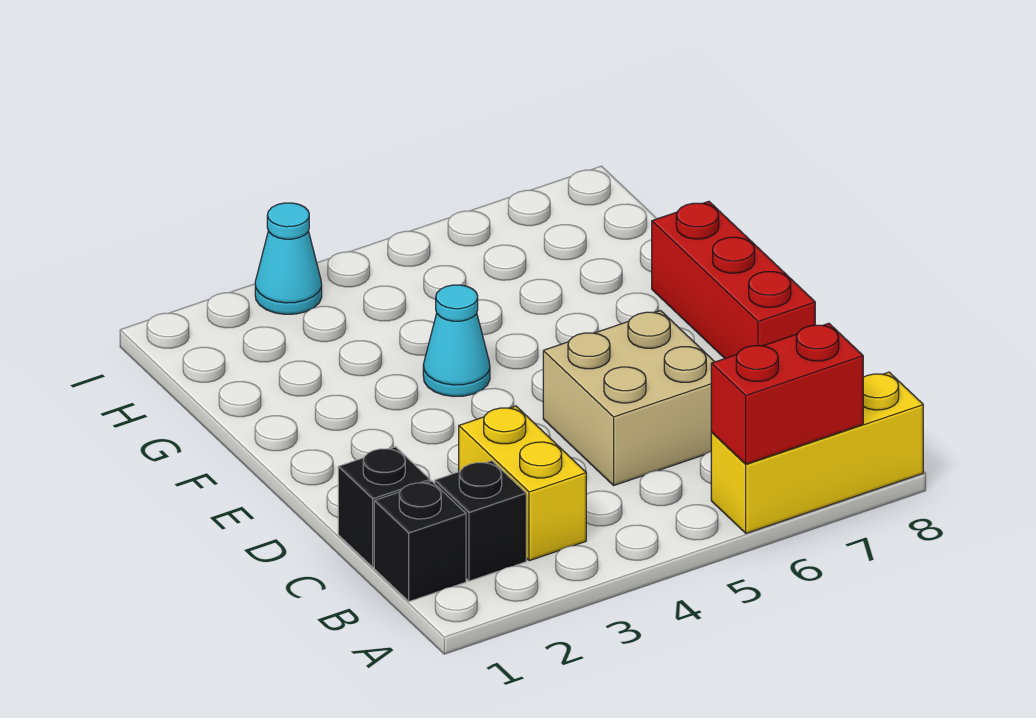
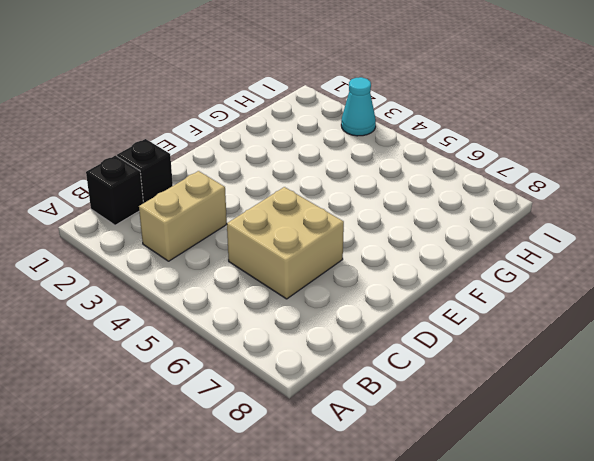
tan 1x2 brick [139,171,227,261] -> yellow 1x2 brick [459,406,586,561]
none -> yellow 1x3 brick [711,372,923,533]
none -> black 1x1 brick [435,461,526,581]

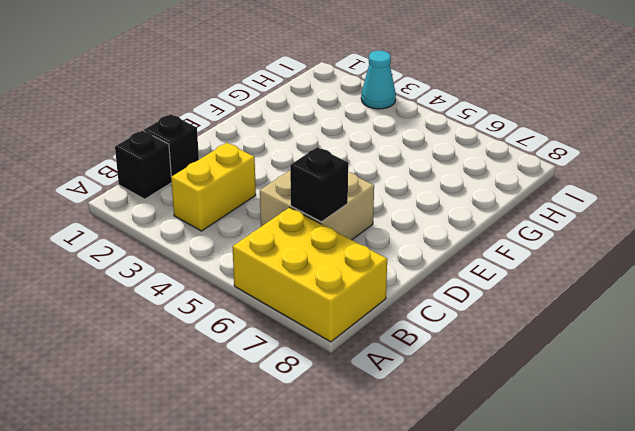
yellow 2x3 brick [232,208,387,342] -> yellow 1x3 brick [711,372,923,533]
black 1x1 brick [290,147,348,222] -> black 1x1 brick moved to [435,461,526,581]
none -> red 1x3 brick [652,201,815,358]
none -> cyan 1x1 cone [423,285,490,397]

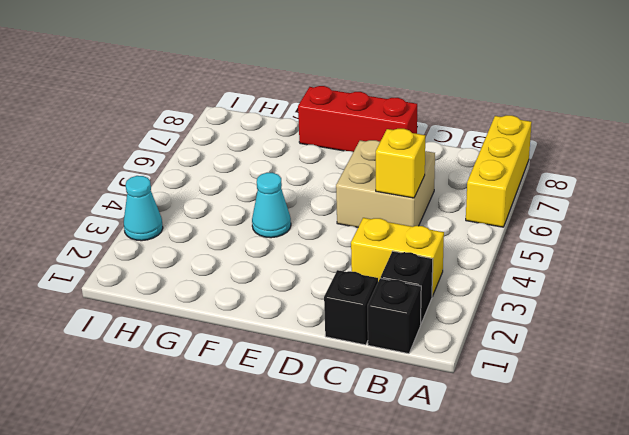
yellow 1x1 brick [376,129,425,198] -> none
none -> red 1x2 brick [711,323,863,464]

